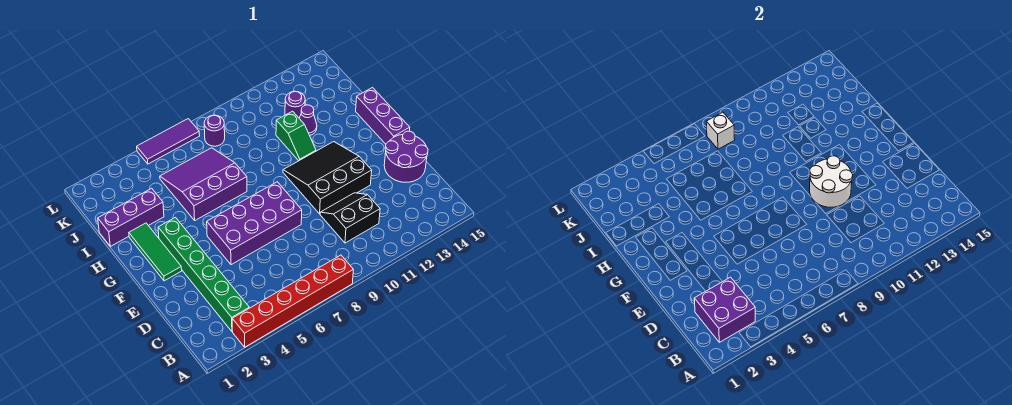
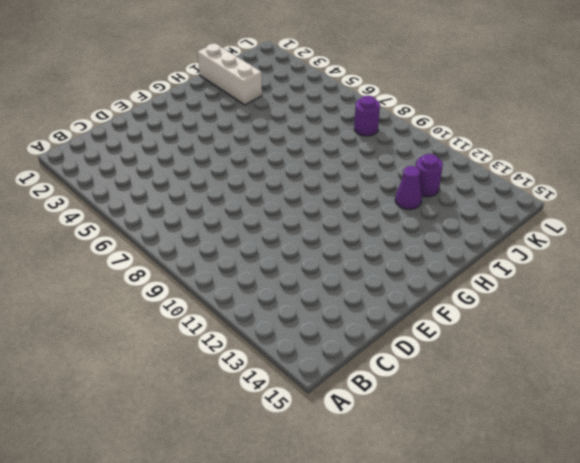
white 1x3 brick [198,44,262,105] -> purple 1x3 brick [98,188,164,246]
none -> red 1x6 brick [232,255,353,347]
none -> green 1x6 brick [158,217,249,331]
none -> black 2x2 slope [320,193,380,243]

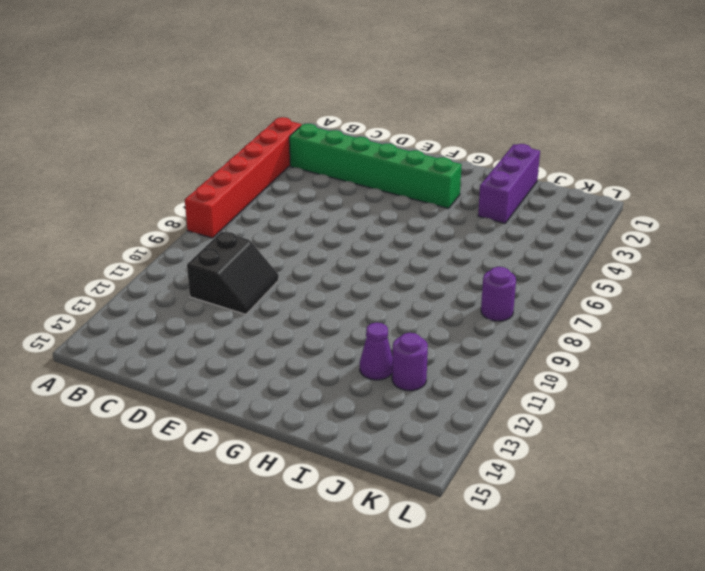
none -> purple 2x2 round brick [384,131,428,182]
none -> purple 2x4 brick [207,182,302,265]
none -> black 3x3 slope [283,142,372,214]

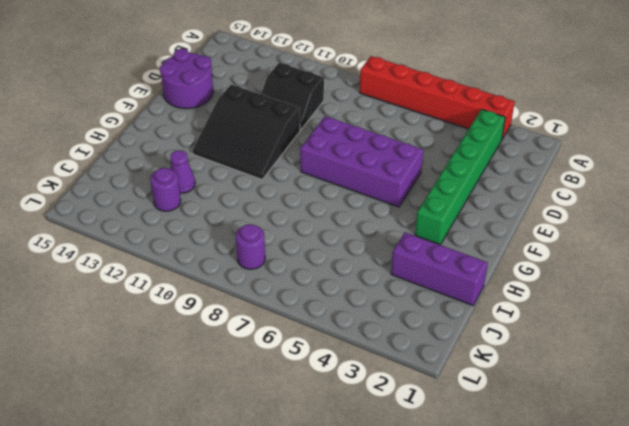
none -> green 1x3 tile [129,223,182,281]
none -> purple 1x3 brick [356,88,410,144]
none -> purple 3x3 slope [160,148,247,220]

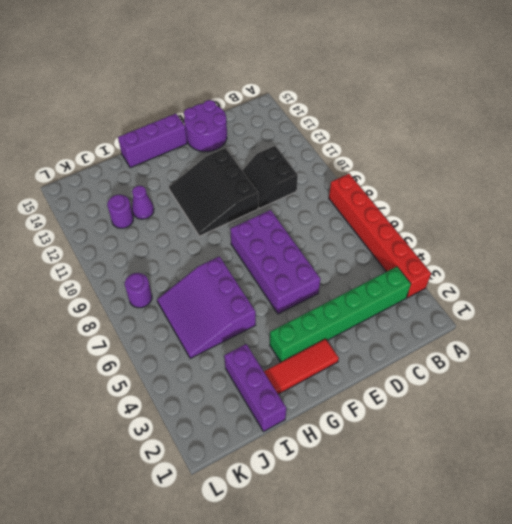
red 1x3 tile [264,339,339,394] -> green 1x3 tile [129,223,182,281]
none -> green 1x2 slope [276,111,316,161]
none -> purple 1x3 tile [137,119,200,164]
none -> purple 2x2 brick [694,277,755,342]

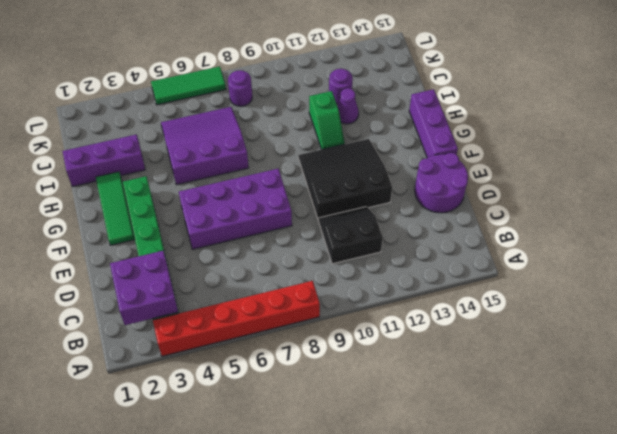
green 1x3 tile [151,67,226,105] -> purple 1x3 tile [137,119,200,164]
none -> white 2x2 round brick [809,156,853,207]
none -> white 1x1 brick [706,112,735,149]

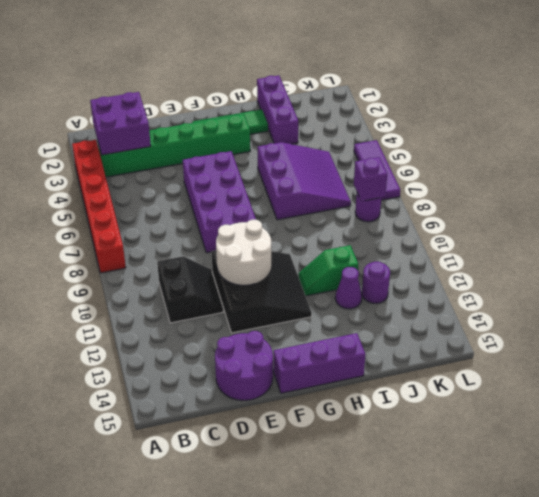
purple 1x1 brick [354,157,387,201] -> white 1x1 brick [706,112,735,149]

